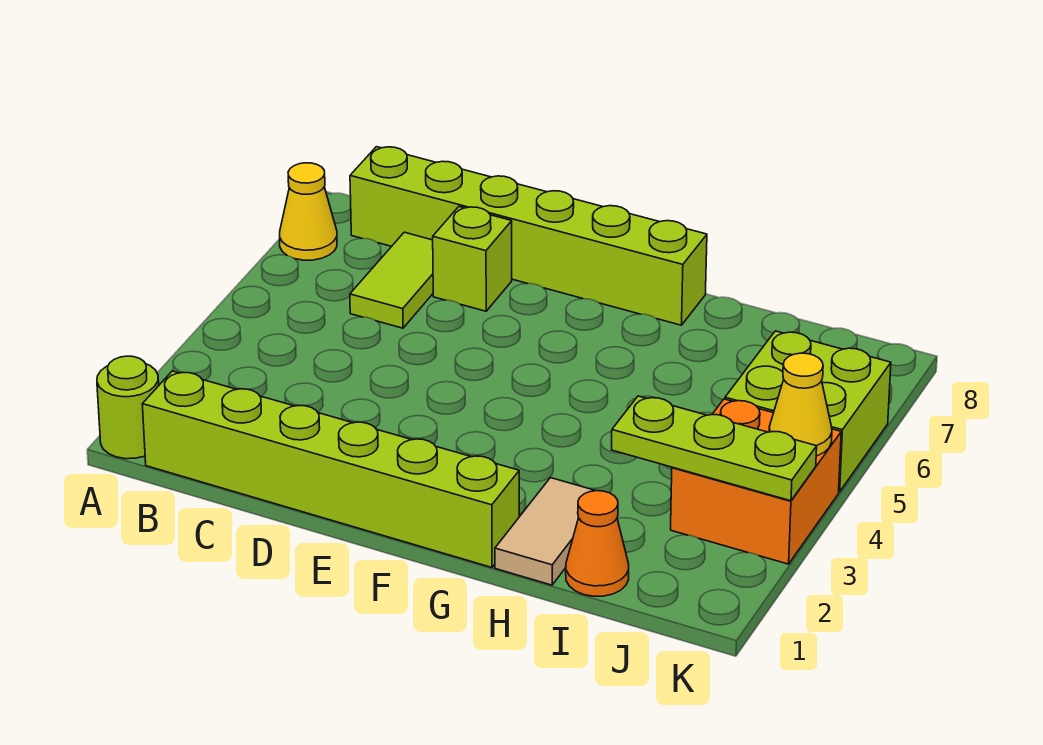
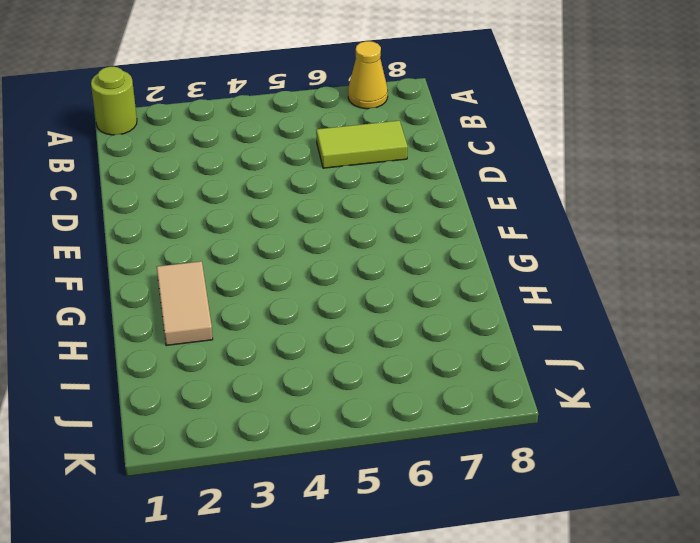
tan 1x2 tile [157,261,213,346] -> tan 1x2 tile turned to [495,478,595,585]
none -> lime 1x6 brick [142,371,519,567]
none -> lime 1x6 brick [350,147,707,325]
none -> lime 1x1 brick [433,207,512,311]

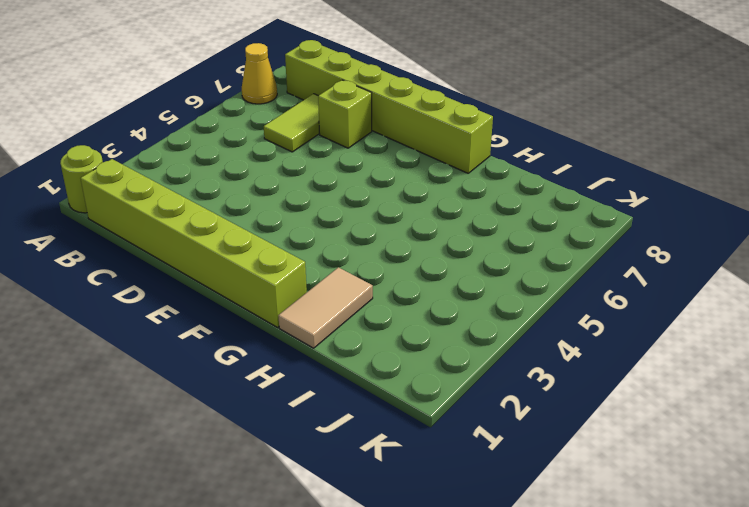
none -> orange 1x1 cone [566,491,629,596]
none -> orange 2x2 brick [671,399,841,564]
none -> lime 2x2 brick [725,331,891,492]

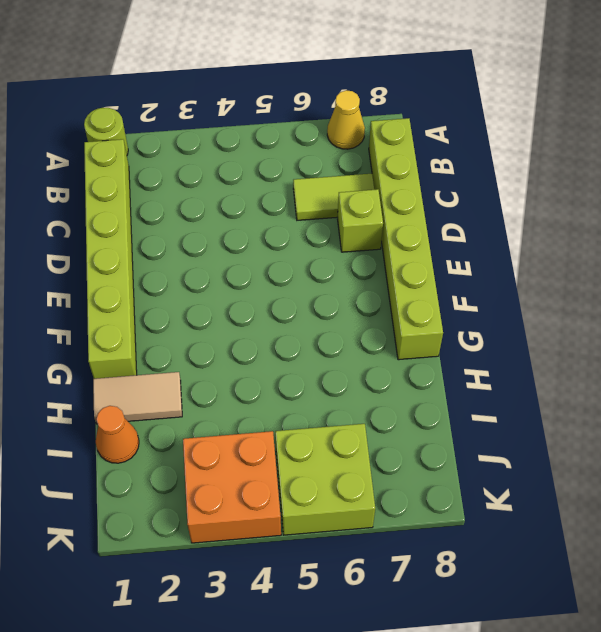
none -> lime 1x3 plate [612,396,817,501]
none -> yellow 1x1 cone [769,353,832,456]

